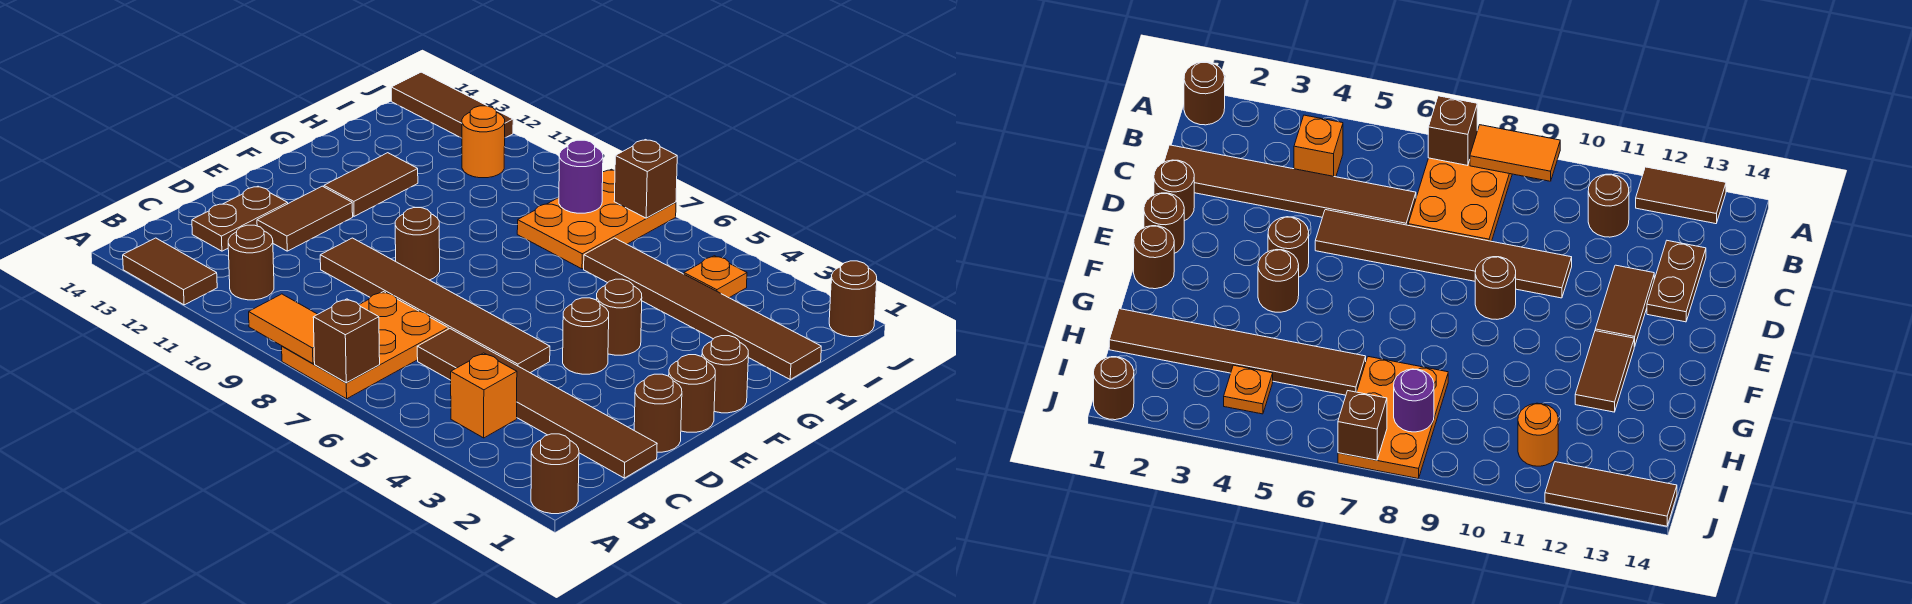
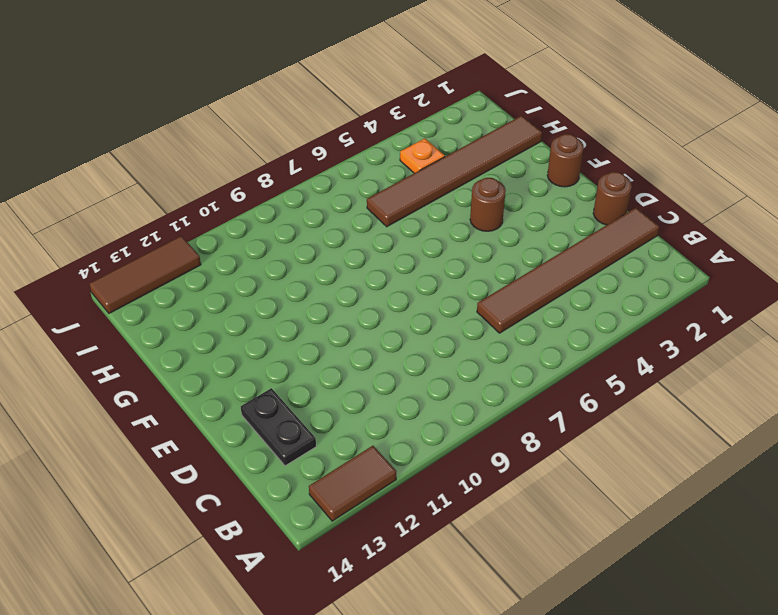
black 1x2 plate [241,388,316,466] -> brown 1x2 plate [192,186,288,251]
none -> brown 1x1 round brick [531,434,579,514]
none -> orange 2x3 plate [282,292,448,399]
none -> orange 1x1 brick [451,353,517,438]

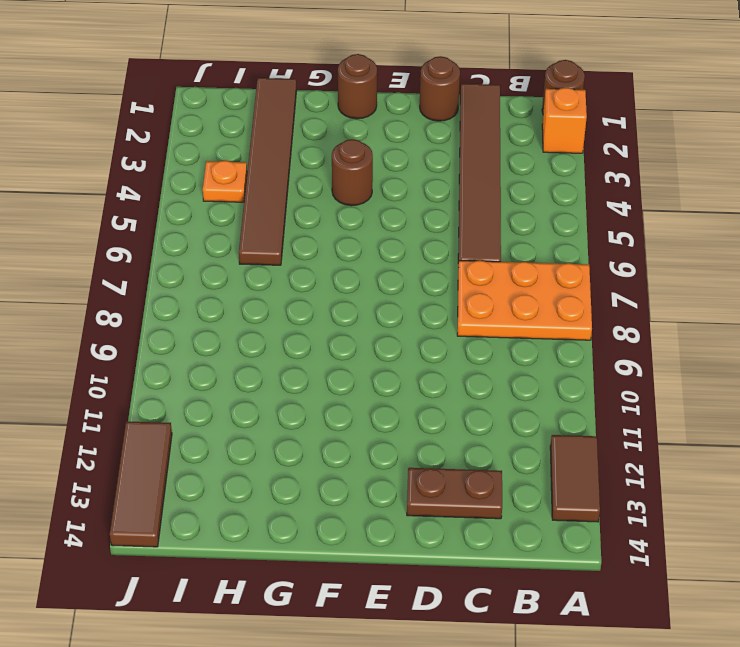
orange 1x1 brick [542,88,587,153] -> orange 1x1 brick moved to [451,353,517,438]
none -> brown 1x1 round brick [228,225,274,300]
none -> brown 1x6 tile [320,238,550,373]
none -> brown 1x2 tile [257,186,353,251]

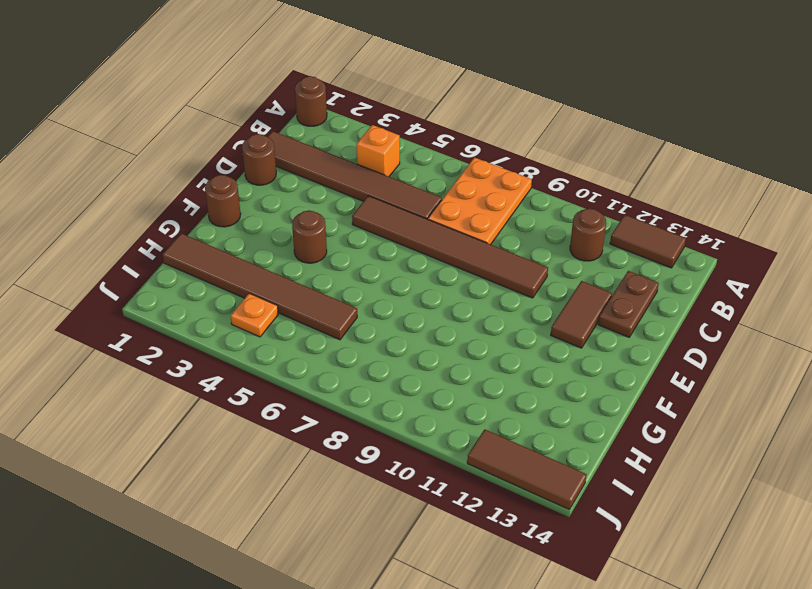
none -> brown 1x1 round brick [669,355,715,432]
none -> brown 1x1 round brick [563,298,609,374]
none -> brown 1x1 round brick [395,208,440,280]

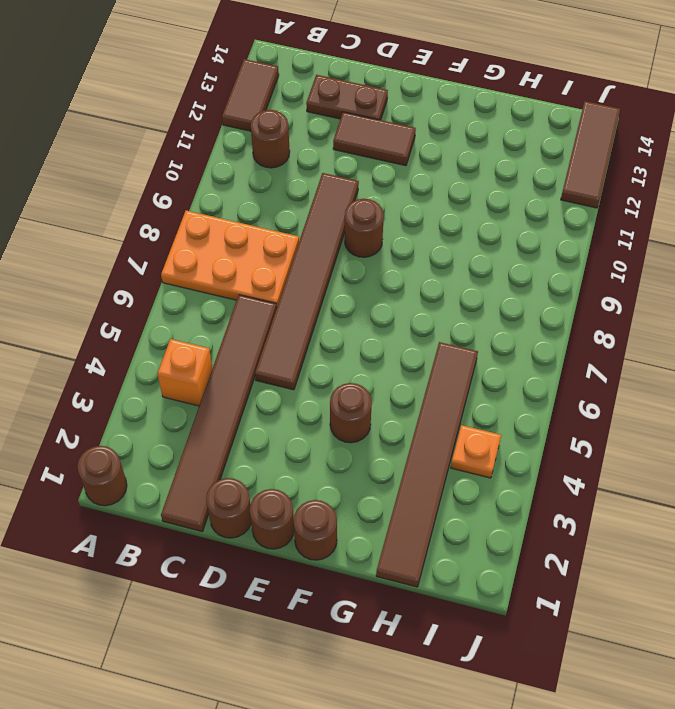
none -> brown 1x1 round brick [563,298,609,374]
none -> brown 1x2 tile [324,153,418,216]
none -> orange 2x3 plate [517,169,676,269]

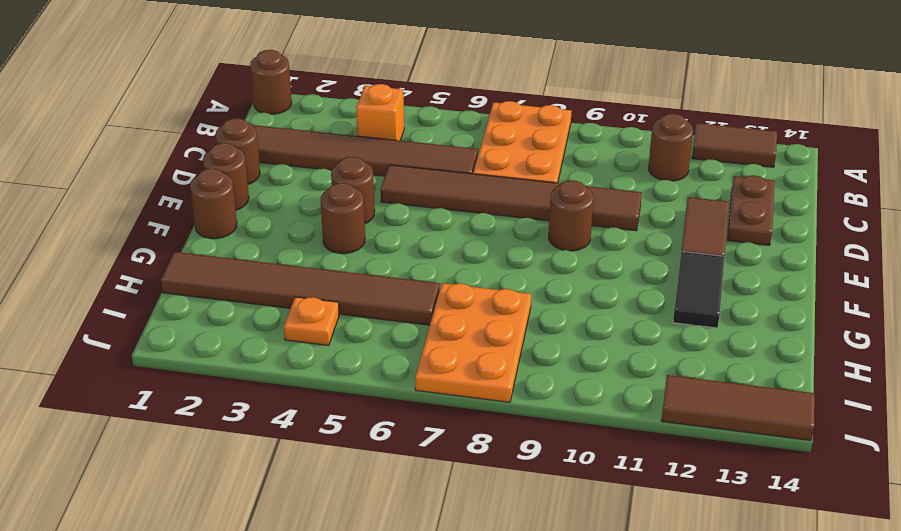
black 1x2 tile [673,251,725,328] -> brown 1x2 tile [324,153,418,216]
none -> orange 1x1 round brick [462,106,505,178]
none -> brown 1x1 round brick [829,261,877,337]
none -> brown 1x1 brick [313,299,380,383]

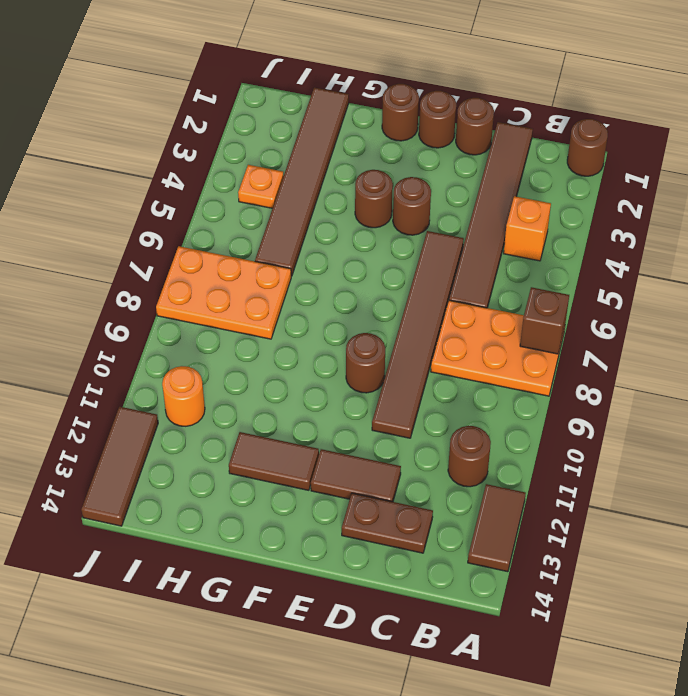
none -> brown 1x1 round brick [829,261,877,337]
none -> orange 1x2 tile [249,294,318,363]
none -> purple 1x1 round brick [559,140,603,213]

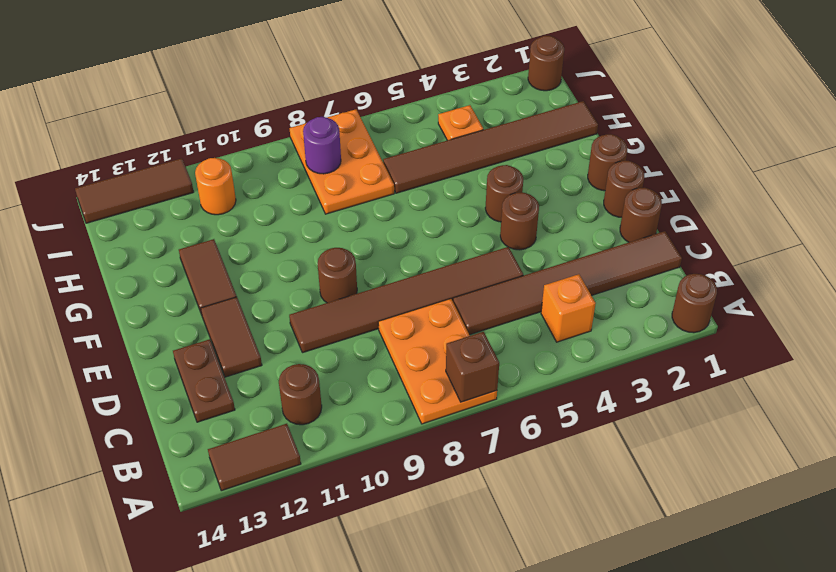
none -> orange 1x2 tile [249,294,318,363]
none -> brown 1x1 brick [614,140,677,218]

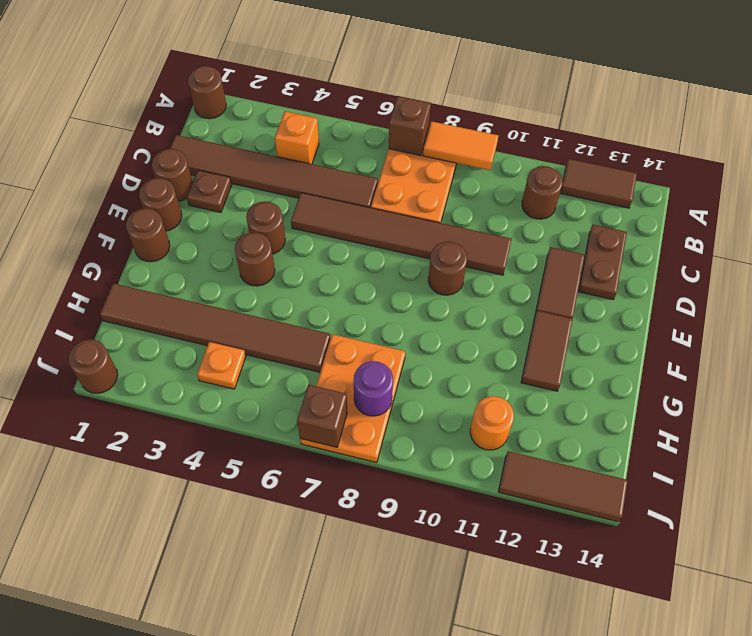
brown 1x1 plate [187,170,232,212] -> none

